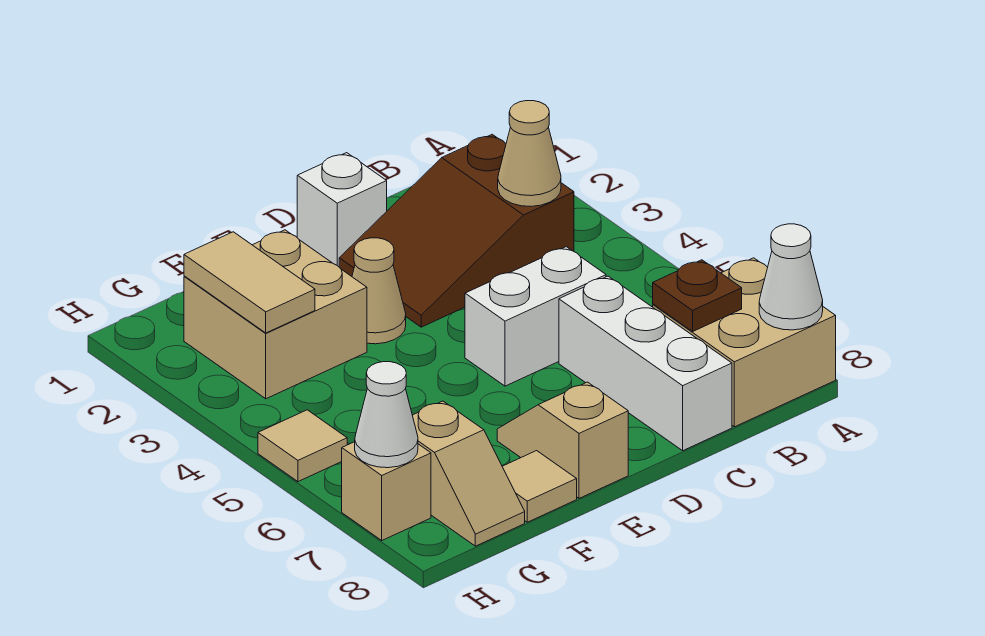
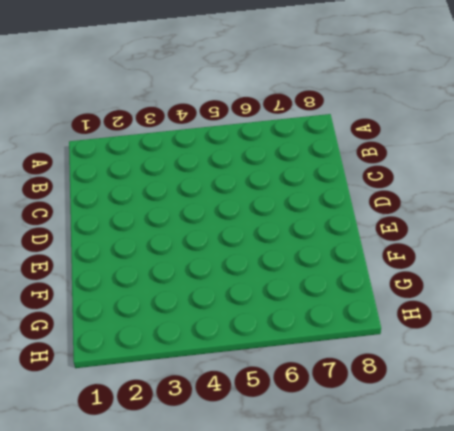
none -> tan 2x2 brick [653,258,836,427]
none -> brown 2x3 slope [339,134,574,327]
none -> white 1x2 brick [465,247,606,386]

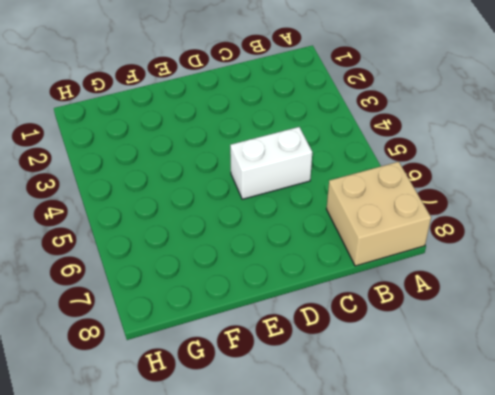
none -> brown 2x3 slope [339,134,574,327]
none -> white 1x3 brick [559,276,732,451]
none -> white 1x1 brick [297,153,387,267]

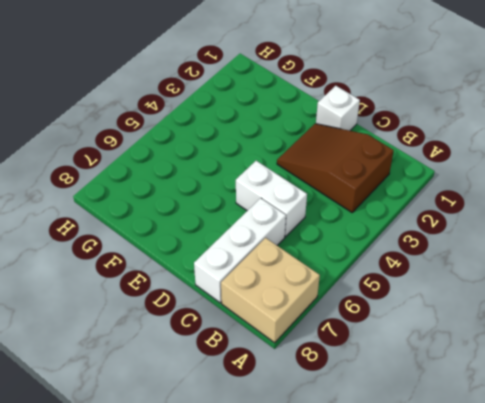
none -> tan 1x1 cone [352,238,406,344]
none -> tan 1x2 slope [497,382,628,498]
none -> tan 2x2 brick [184,230,367,399]

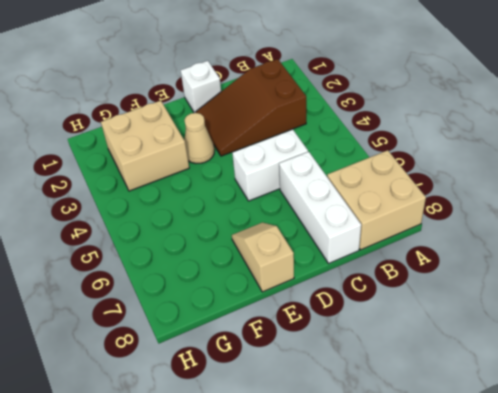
none -> tan 1x1 tile [502,451,577,522]
none -> tan 1x2 slope [412,401,525,546]
none -> tan 1x1 tile [258,410,347,482]

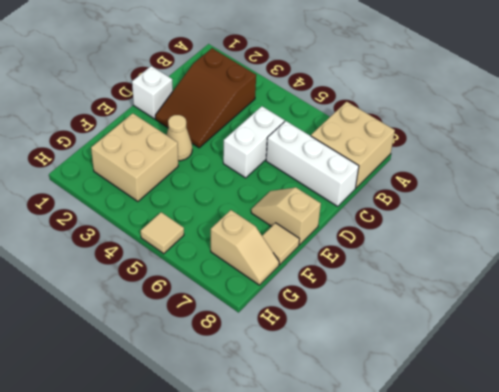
none -> tan 1x1 brick [342,442,431,540]
none -> white 1x1 cone [759,224,823,330]
none -> tan 1x1 cone [498,101,561,206]

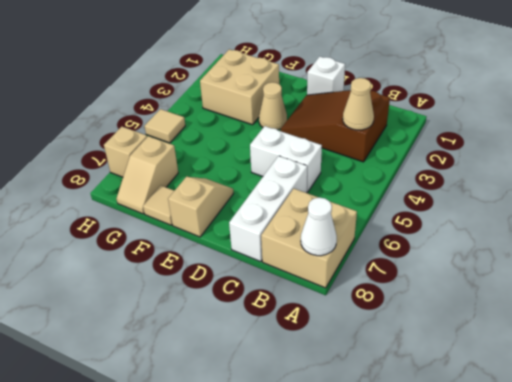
none -> brown 1x1 plate [653,260,742,332]
none -> tan 1x2 tile [184,232,315,333]
none -> white 1x1 cone [355,362,418,468]

